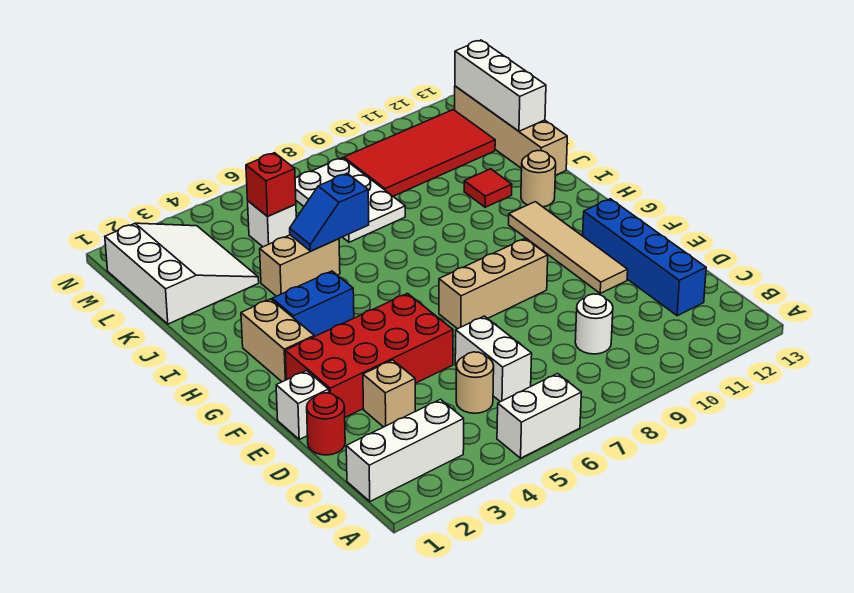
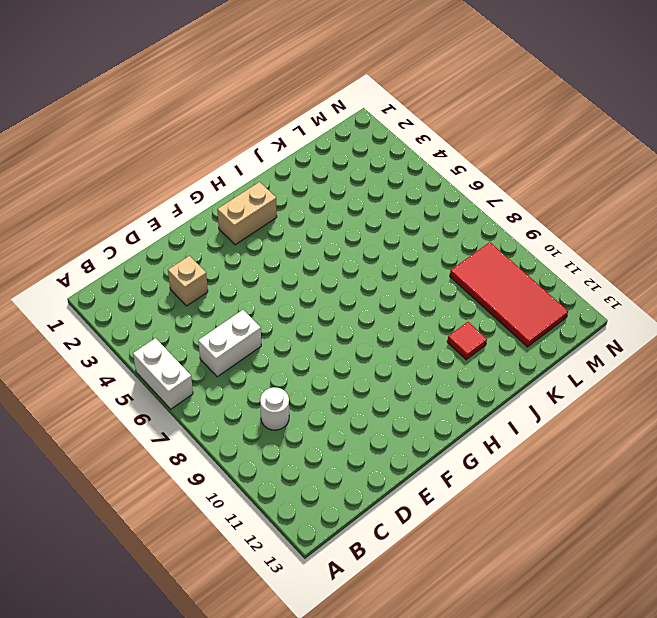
none -> white 1x3 brick [346,399,464,501]
none -> tan 1x1 round brick [456,352,494,413]
none -> blue 1x4 brick [583,199,706,316]

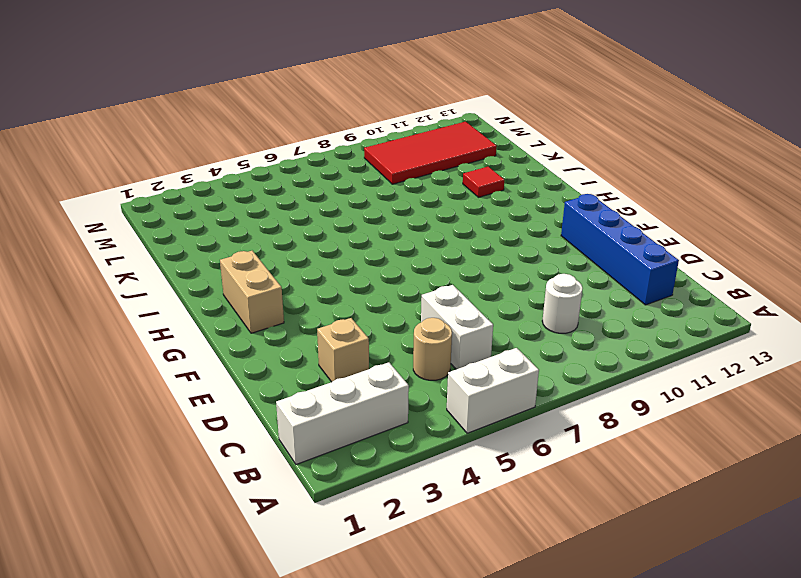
none -> red 1x1 round brick [307,393,345,455]
none -> white 1x1 brick [276,371,329,439]
none -> red 2x4 brick [285,293,453,417]

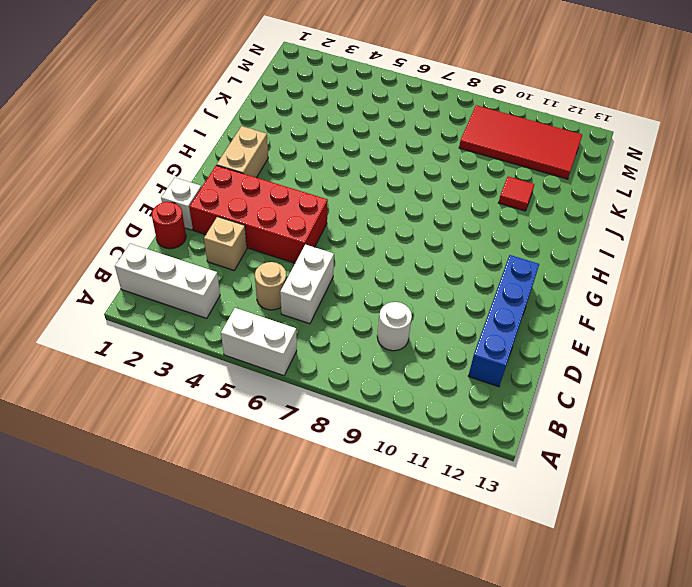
none -> tan 1x4 tile [509,202,628,293]
none -> tan 1x3 brick [439,238,548,329]
none -> blue 1x2 brick [272,271,354,337]

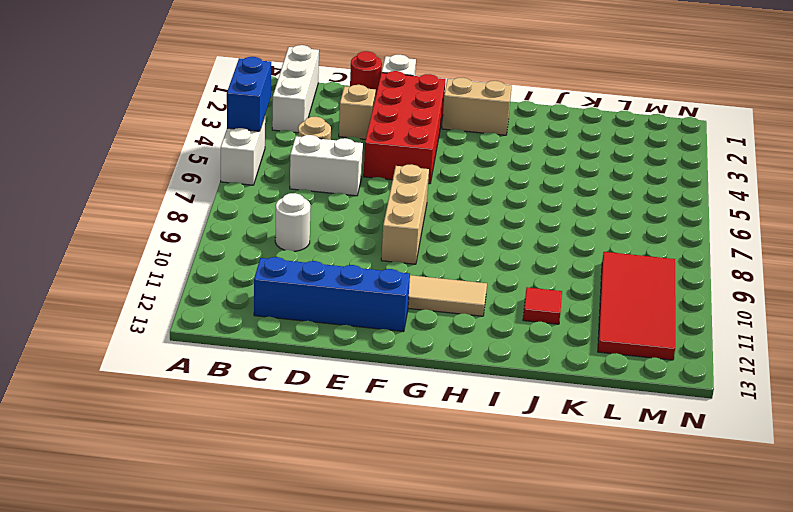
blue 1x2 brick [227,57,271,131] -> blue 1x2 brick moved to [272,271,354,337]
none -> tan 1x1 round brick [521,151,556,207]
none -> tan 1x2 brick [260,235,340,296]
none -> tan 1x4 brick [455,86,567,175]

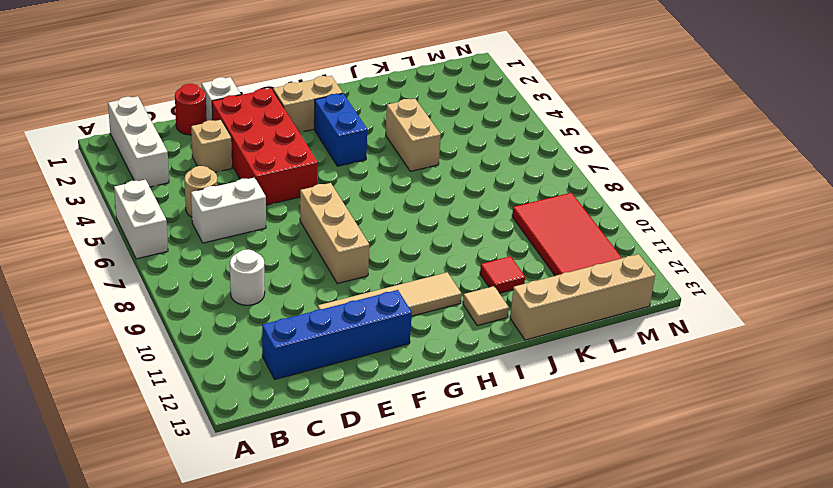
tan 1x1 tile [463,286,509,326] -> tan 1x1 round brick [521,151,556,207]
none -> white 3x3 slope [105,223,259,324]
none -> white 2x3 plate [295,158,405,242]
none -> white 1x1 brick [248,201,296,247]

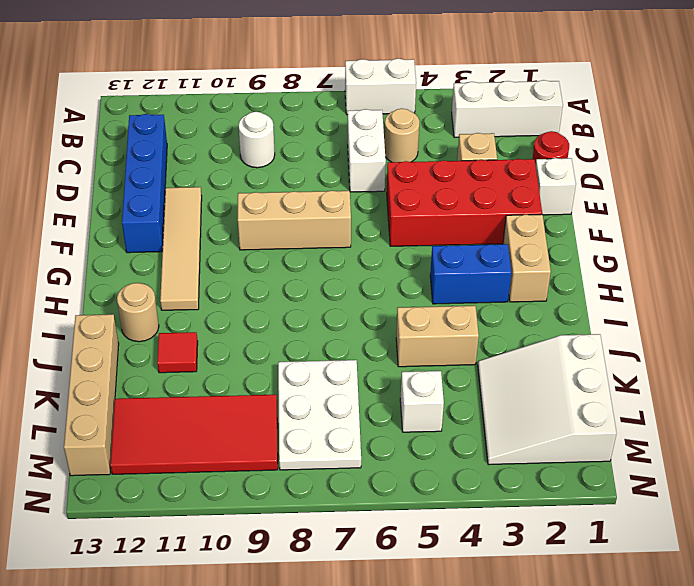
none -> blue 1x2 slope [290,173,369,251]
none -> white 1x3 brick [455,40,546,131]
none -> red 1x1 brick [246,153,296,216]

